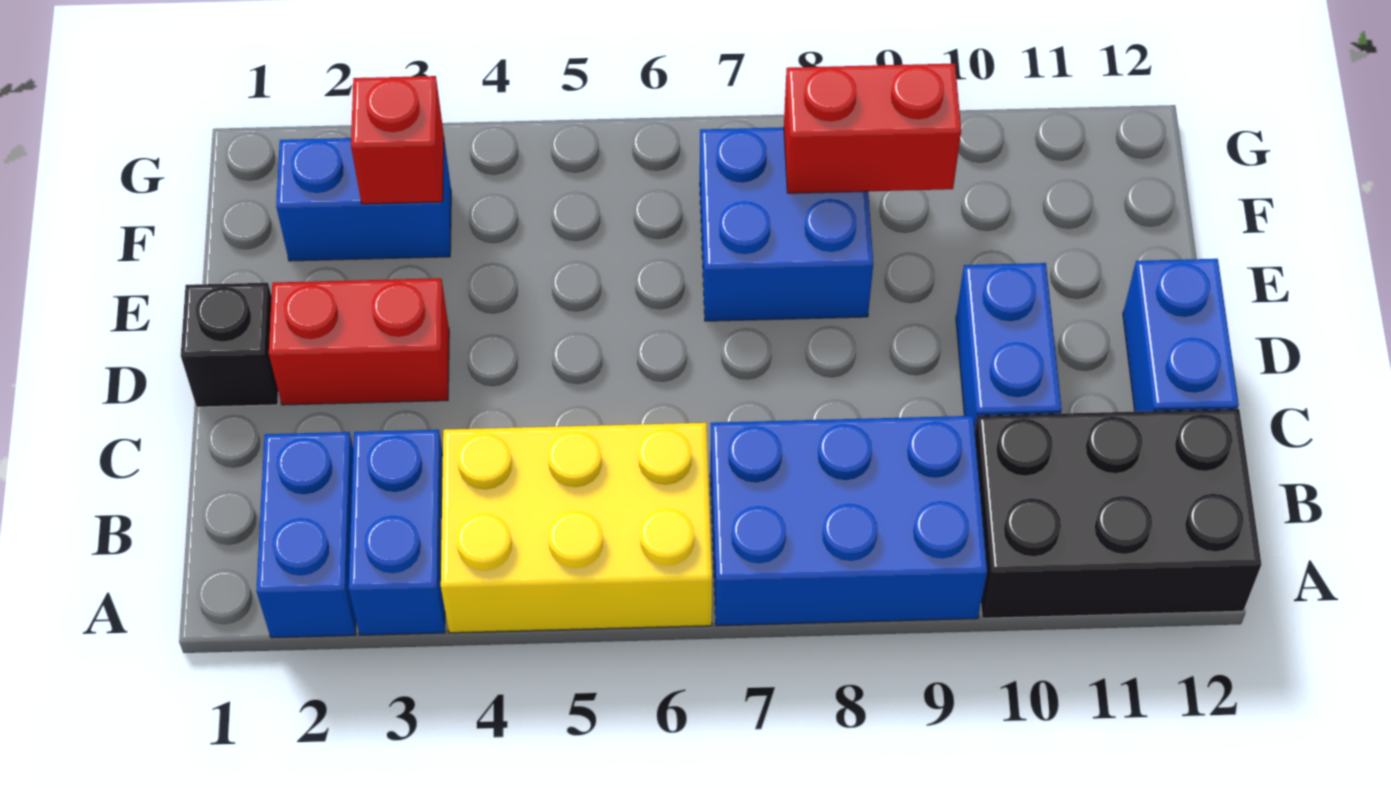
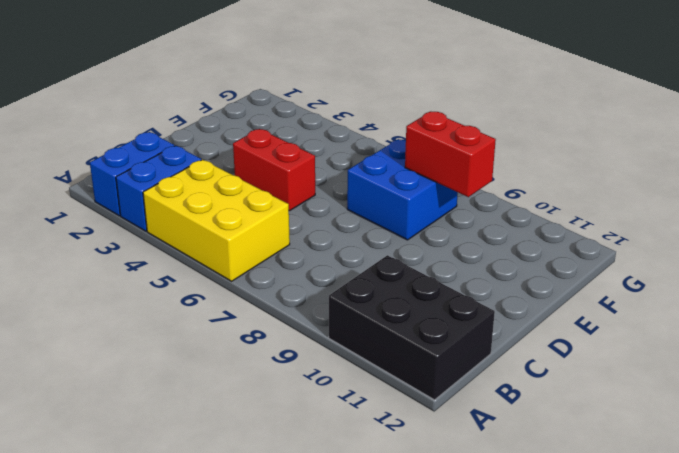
red 1x2 brick [233,129,315,211] -> red 1x2 brick moved to [269,278,449,405]
none -> blue 2x3 brick [710,416,987,626]
none -> blue 1x2 brick [956,263,1062,429]
none -> blue 1x2 brick [1123,259,1239,412]

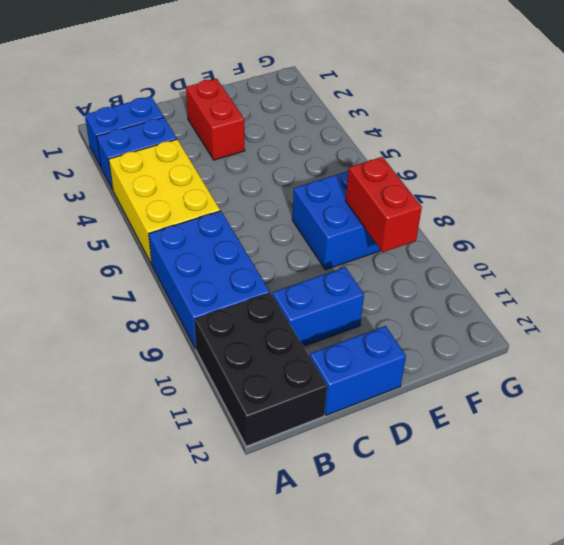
none -> black 1x1 brick [181,283,278,407]
none -> blue 1x2 brick [276,138,451,261]
none -> red 1x1 brick [351,76,444,204]

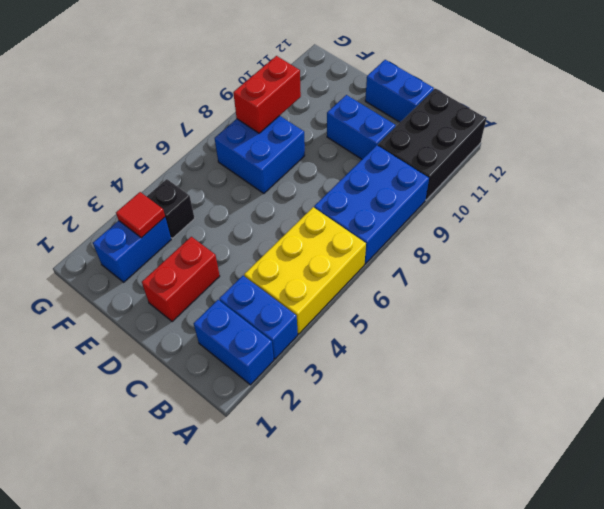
red 1x1 tile [116,192,165,238] -> red 1x1 brick [351,76,444,204]
black 1x1 brick [147,179,195,238] -> black 1x1 brick moved to [181,283,278,407]

